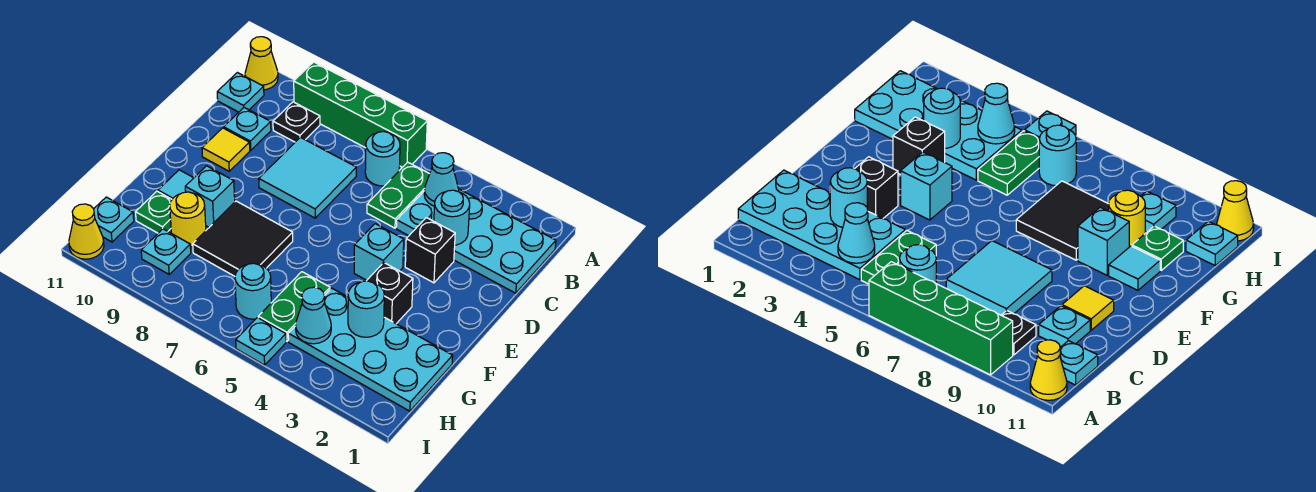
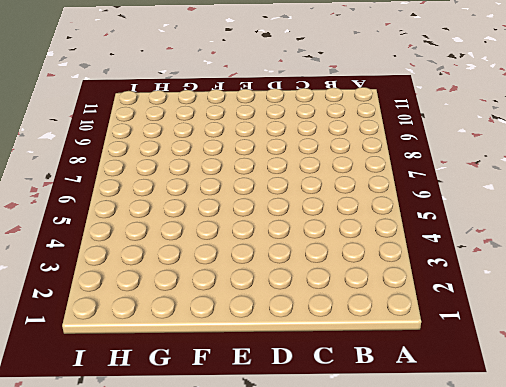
none -> green 1x4 brick [294,62,427,167]
none -> yellow 1x1 cone [245,37,278,90]
none -> cyan 2x4 plate [396,189,556,293]

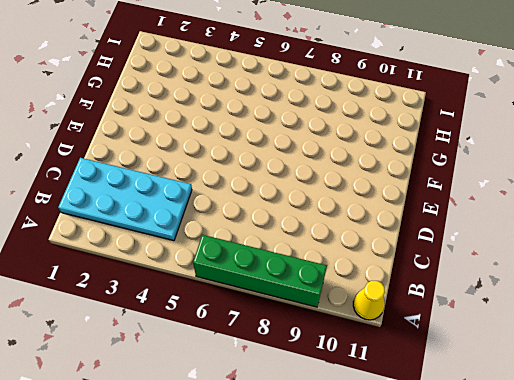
none -> green 1x2 plate [367,162,429,228]
none -> cyan 1x1 round brick [365,132,400,186]
none -> black 1x1 plate [273,102,320,142]

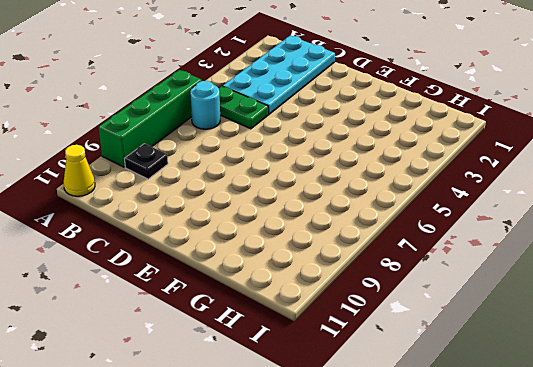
none -> cyan 1x1 plate [217,73,264,112]
none -> cyan 2x2 tile [259,137,356,218]
none -> cyan 1x1 plate [224,108,271,150]

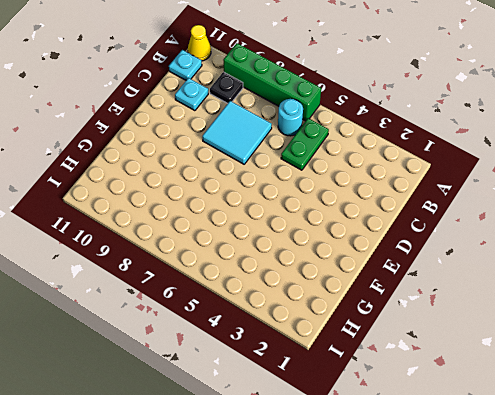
none -> cyan 2x4 plate [396,189,556,293]
none -> black 1x1 brick [405,218,455,283]
none -> yellow 1x1 tile [202,128,250,171]

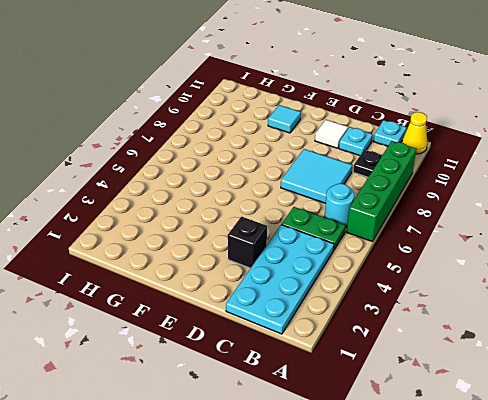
white 1x1 tile [315,120,348,148] -> yellow 1x1 tile [202,128,250,171]
none -> cyan 1x1 brick [354,224,404,280]
none -> black 1x1 brick [367,263,413,324]
none -> black 2x2 tile [193,201,293,276]

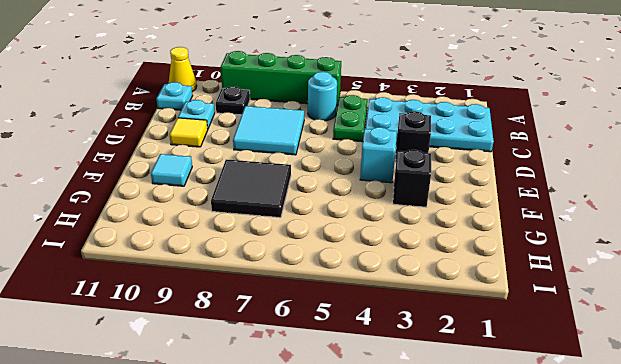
none -> cyan 1x1 brick [185,166,235,227]
none -> cyan 2x4 plate [288,288,453,411]
none -> green 1x2 plate [258,272,330,341]

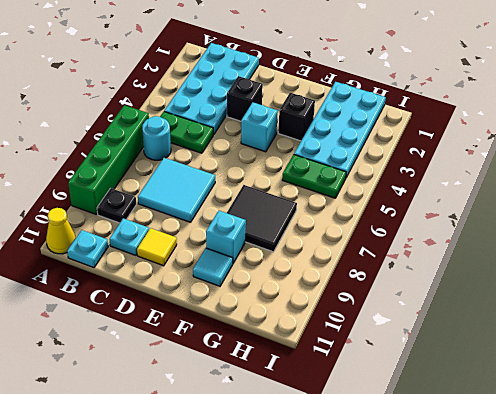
none -> yellow 1x1 round brick [170,192,206,247]
none -> green 1x1 plate [136,191,172,233]
none -> cyan 1x1 round brick [235,263,271,319]

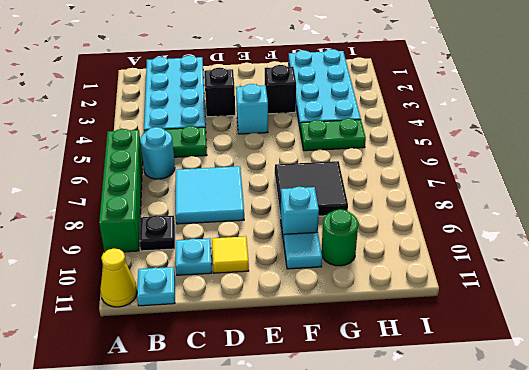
green 1x1 round brick [321,209,358,266] -> green 1x1 plate [136,191,172,233]
none -> yellow 1x1 round brick [170,192,206,247]
none -> cyan 1x1 round brick [235,263,271,319]
none -> cyan 1x1 plate [141,229,191,274]

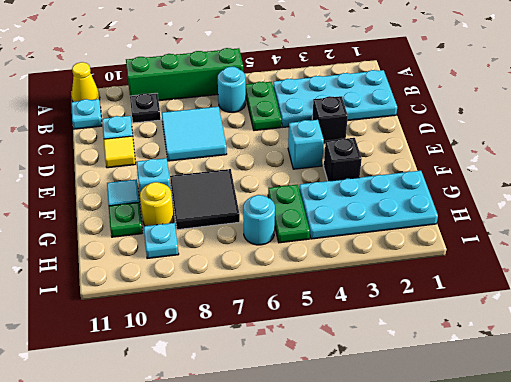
none -> cyan 1x1 plate [94,197,134,242]
none -> cyan 1x1 plate [236,317,286,365]
none -> yellow 1x1 cone [69,204,104,259]

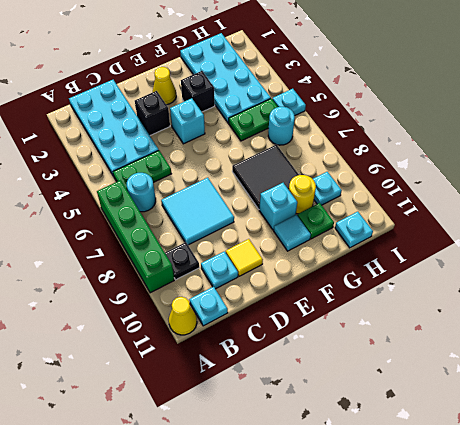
yellow 1x1 cone [153,67,176,105] -> yellow 1x1 cone moved to [69,204,104,259]
none -> cyan 1x1 cone [424,153,459,206]
none -> cyan 1x1 round brick [434,190,470,245]
none -> cyan 1x1 round brick [348,281,384,337]

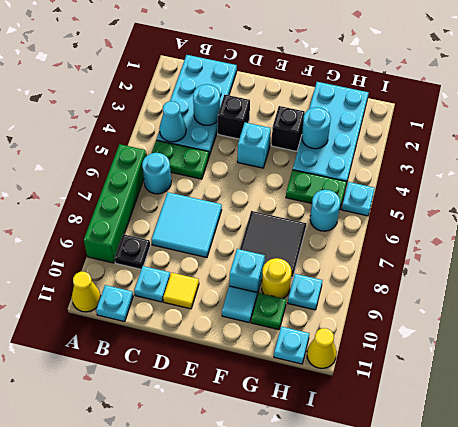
none -> cyan 1x1 cone [295,287,331,344]

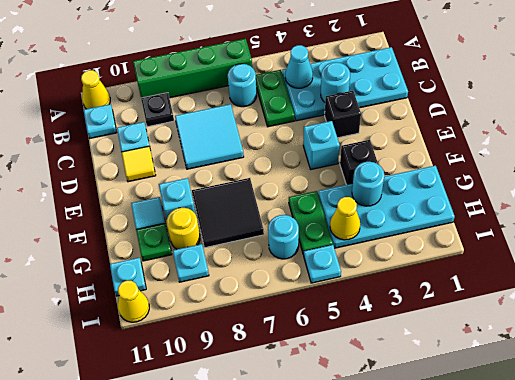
yellow 1x1 cone [330,197,360,240] -> cyan 1x1 cone [295,287,331,344]

